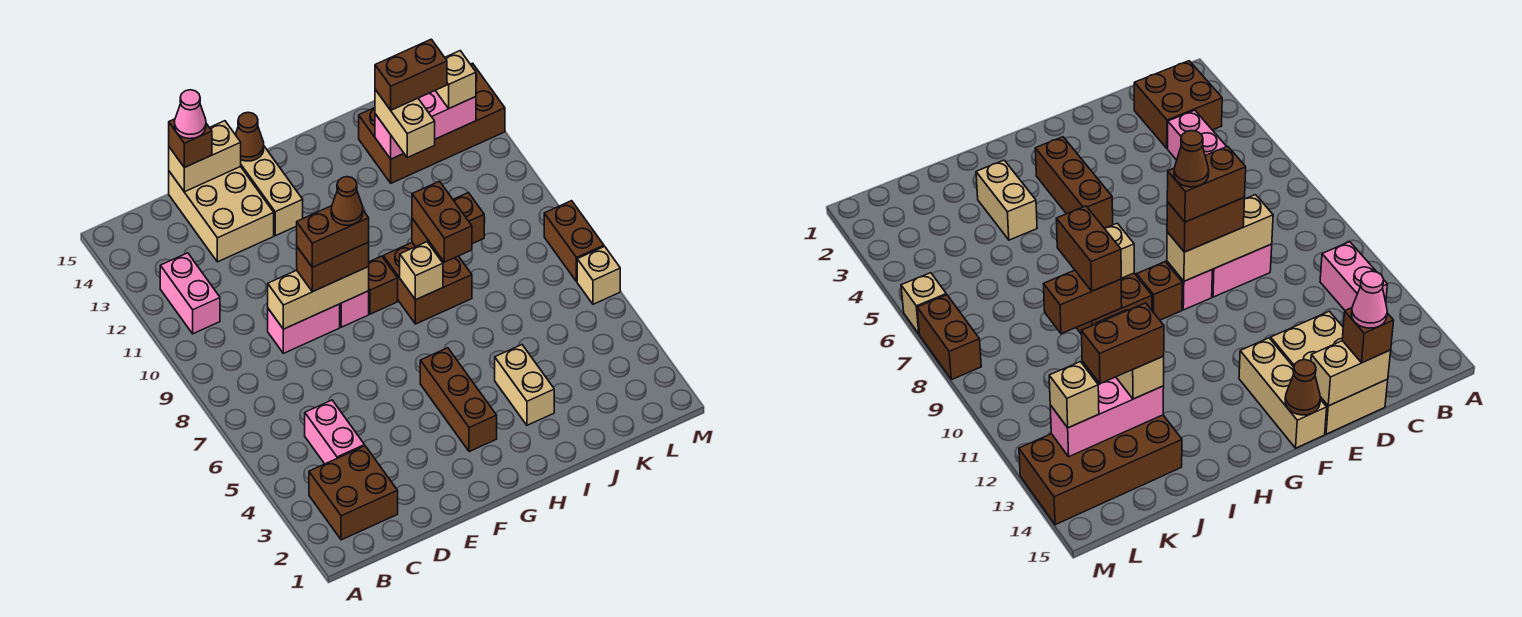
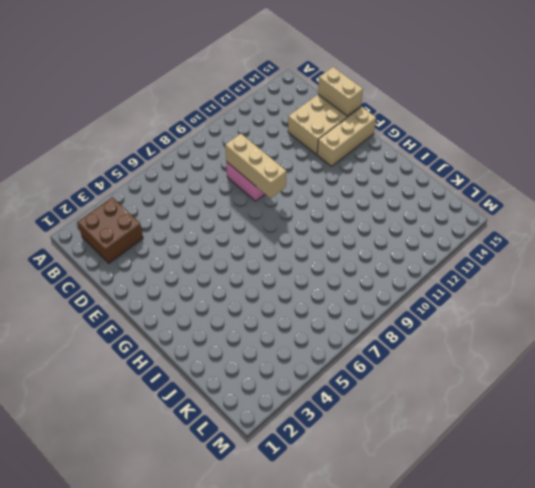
none -> pink 1x2 brick [160,253,220,334]
none -> pink 1x2 brick [305,400,365,464]
none -> pink 1x1 brick [340,291,369,327]

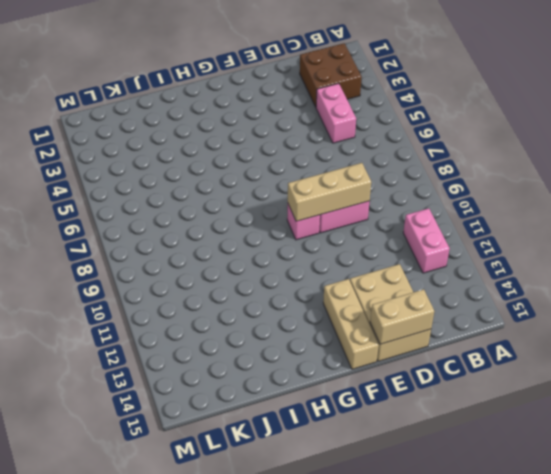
none -> brown 1x3 brick [420,348,497,452]
none -> brown 1x1 brick [368,256,398,314]
none -> brown 2x2 brick [383,243,472,324]

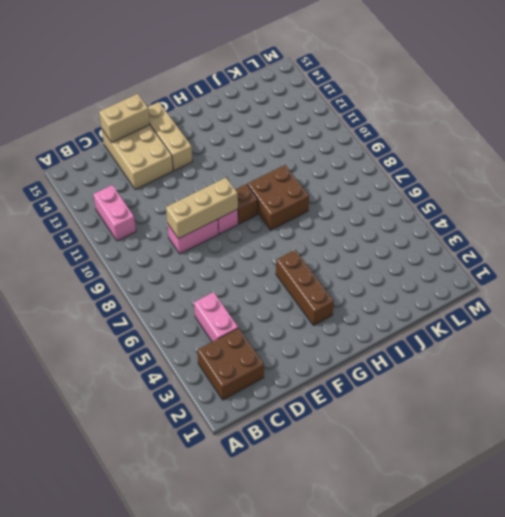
none -> tan 1x2 brick [495,345,554,425]
none -> brown 2x4 brick [359,63,505,183]
none -> tan 1x1 brick [577,246,620,304]

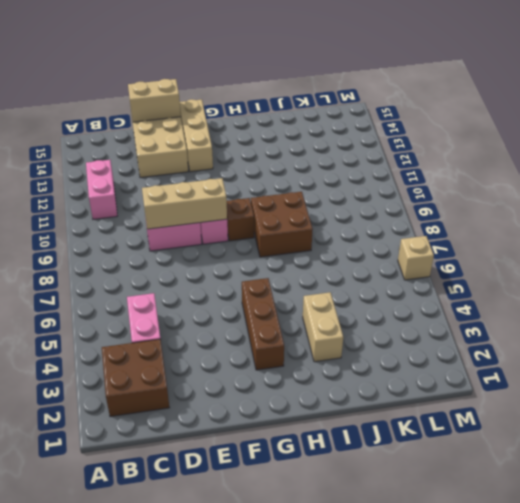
none -> brown 2x4 brick [359,63,505,183]
none -> brown 1x2 brick [544,201,604,282]
none -> brown 1x1 cone [235,112,264,161]

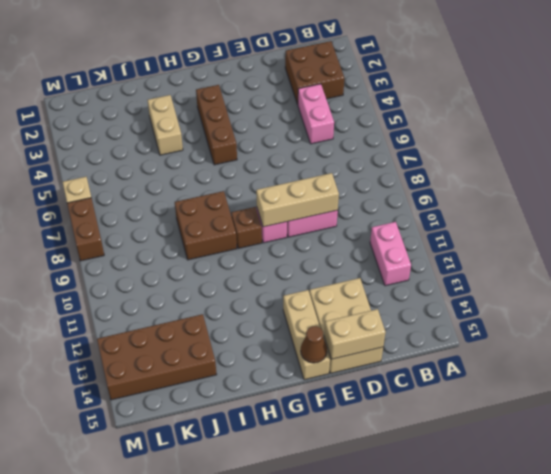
none -> tan 1x1 brick [400,242,443,300]
none -> brown 1x2 brick [412,193,484,258]
none -> pink 1x3 brick [375,91,476,159]

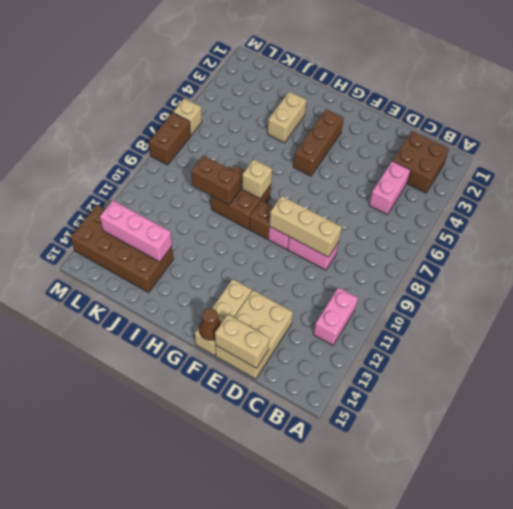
none -> brown 1x1 brick [169,119,212,168]
none -> brown 1x2 brick [297,242,369,292]
none -> brown 1x2 brick [412,181,472,262]

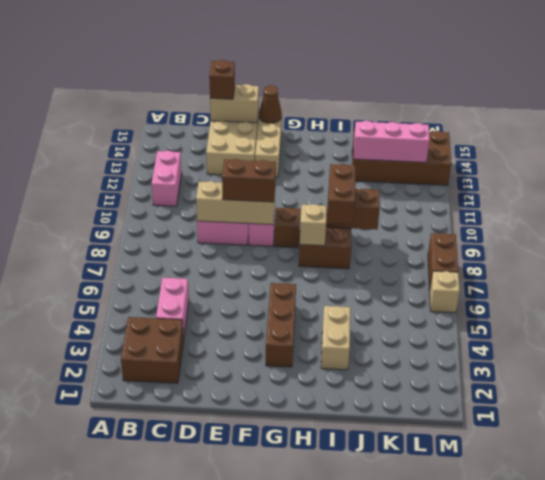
none -> tan 1x2 brick [375,90,435,158]
none -> tan 1x1 brick [435,51,476,108]
none -> pink 1x1 cone [175,90,206,139]

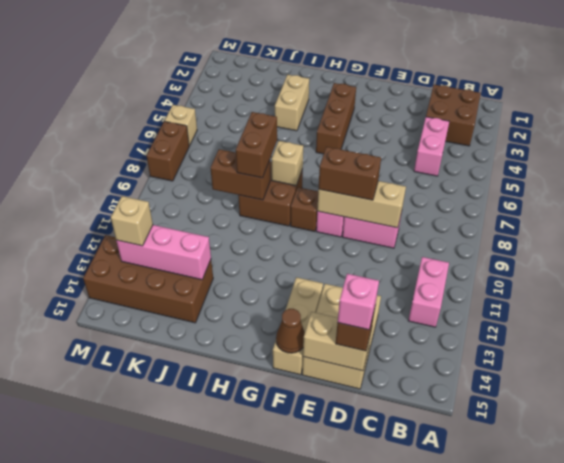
pink 1x1 brick [338,274,379,330] -> pink 1x1 cone [175,90,206,139]
none -> tan 1x2 brick [375,90,435,158]
none -> brown 1x2 brick [297,206,369,267]
none -> brown 1x2 brick [375,39,447,110]

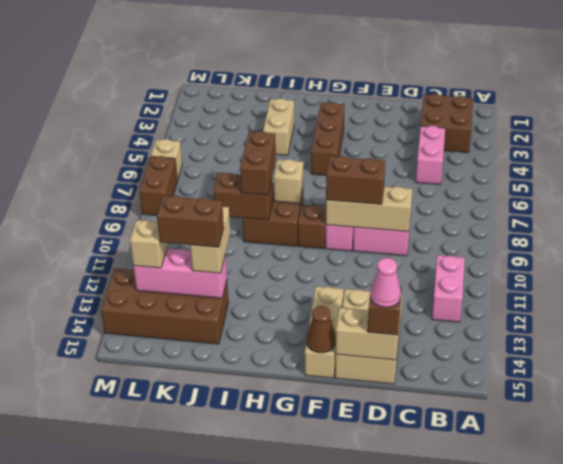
none -> brown 1x2 brick [297,206,369,267]
none -> brown 1x1 cone [331,177,363,225]

